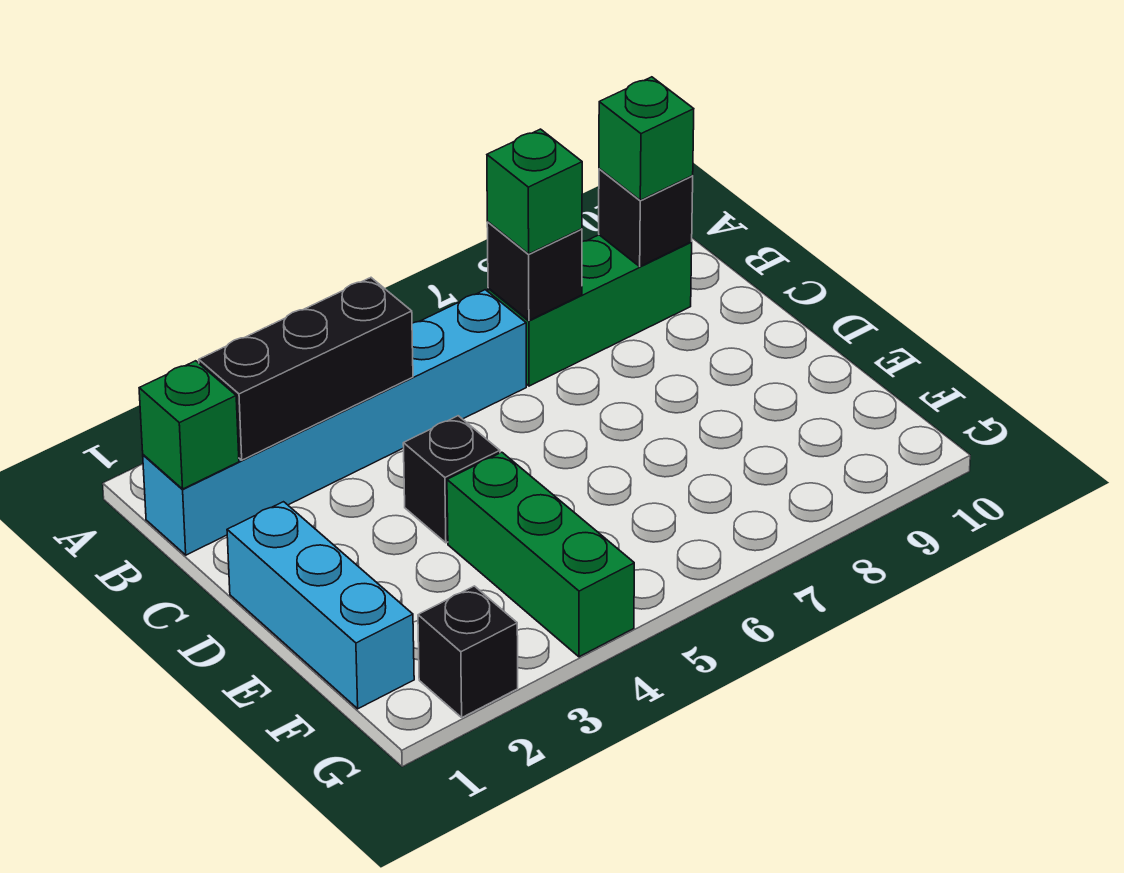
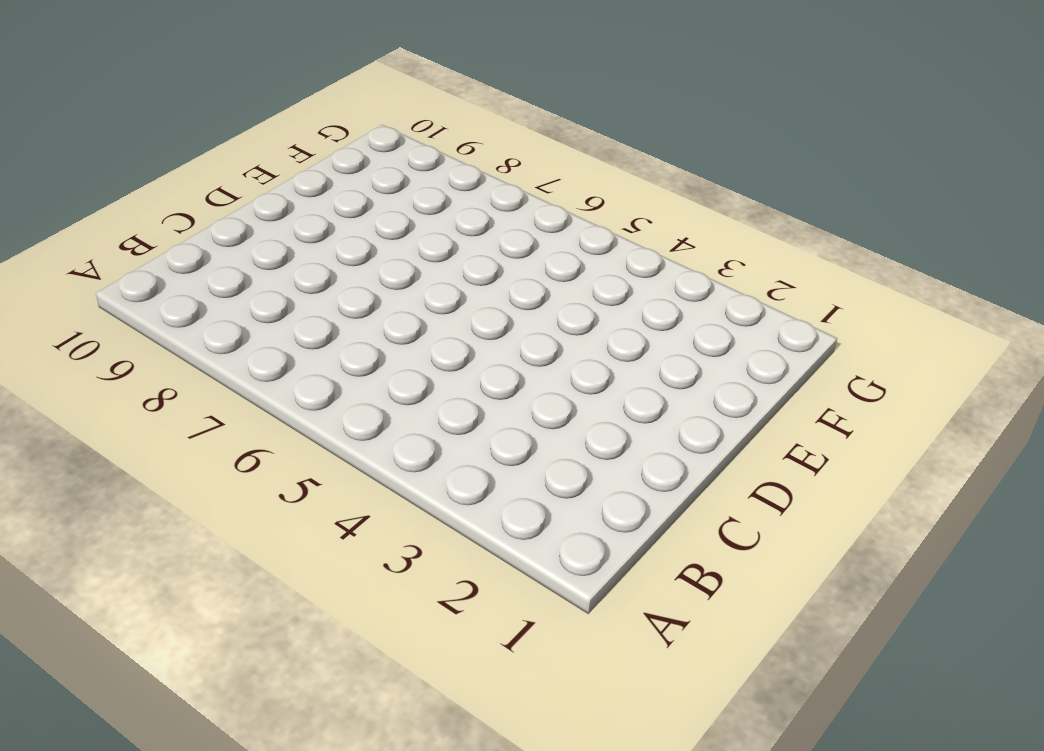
none -> cyan 1x6 brick [143,290,526,555]
none -> green 1x3 brick [488,235,692,386]
none -> cyan 1x3 brick [227,502,414,709]

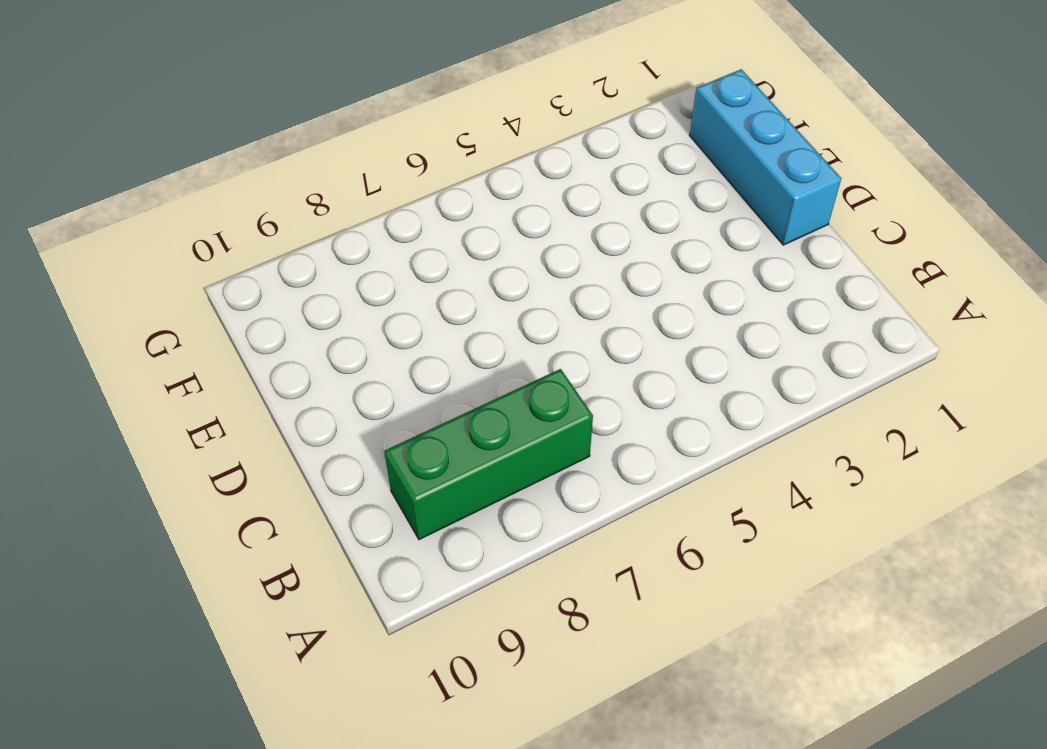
none -> cyan 1x6 brick [143,290,526,555]
none -> black 1x1 brick [403,416,500,543]
none -> green 1x3 brick [447,452,634,657]

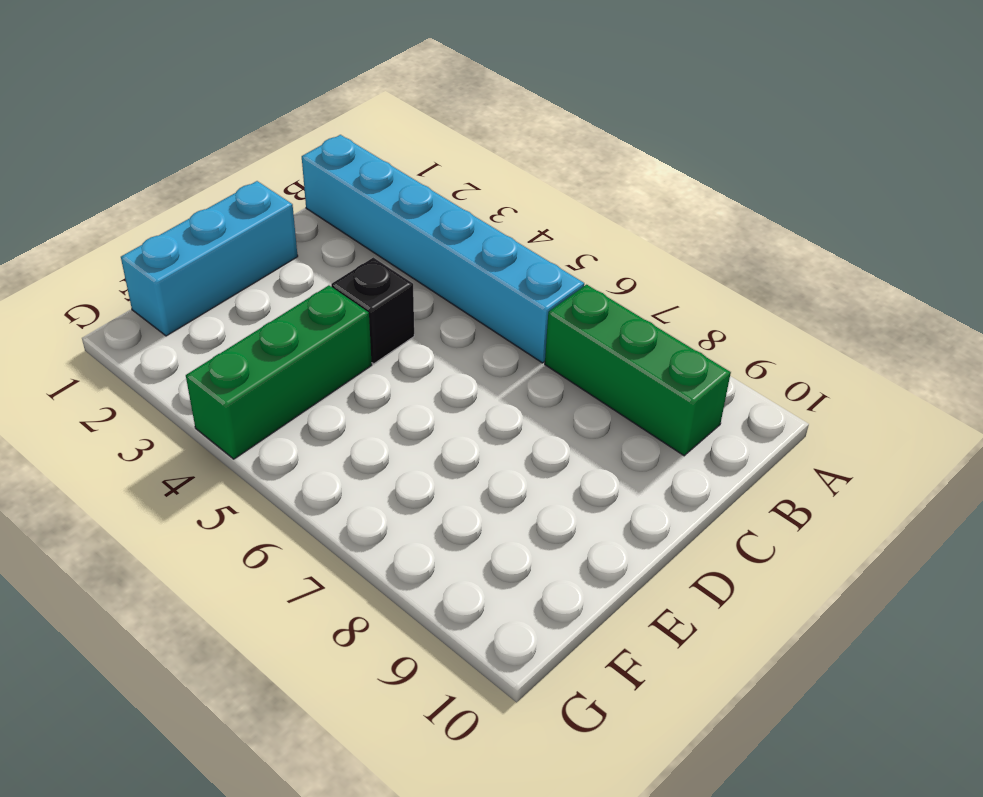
none -> black 1x1 brick [418,586,518,717]
none -> green 1x1 brick [139,361,239,489]
none -> black 1x3 brick [199,278,413,460]

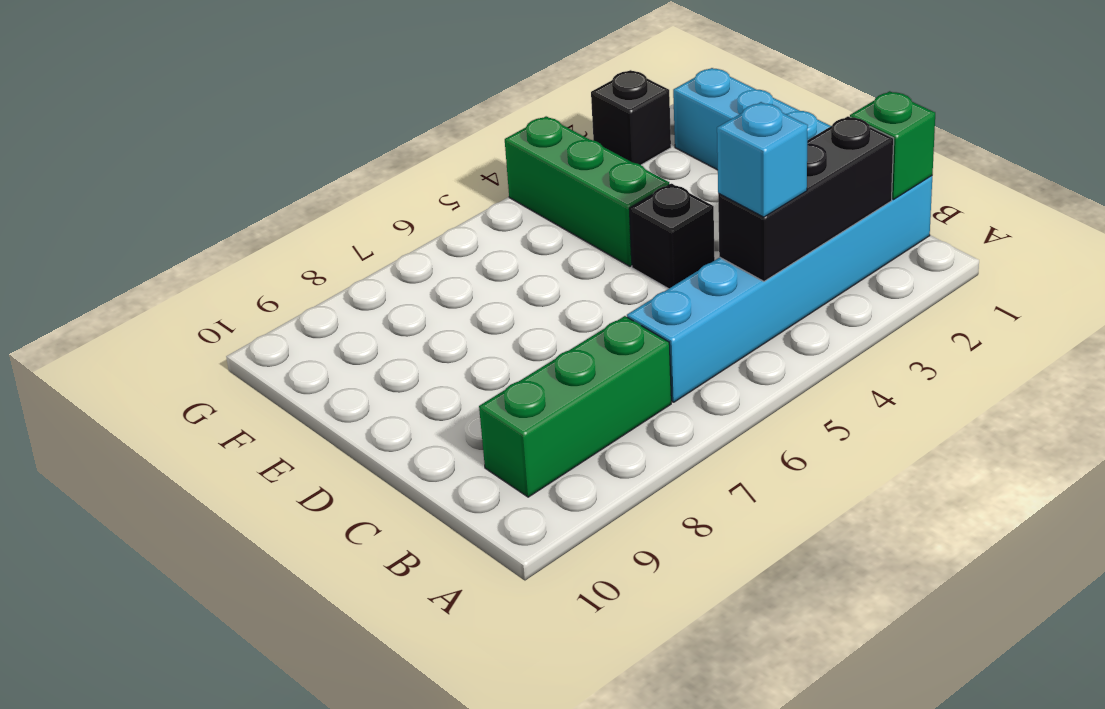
cyan 1x1 brick [717,102,808,217] -> none
none -> black 1x1 brick [487,222,582,320]
none -> black 1x1 brick [599,169,693,266]
none -> green 1x1 brick [487,129,582,254]

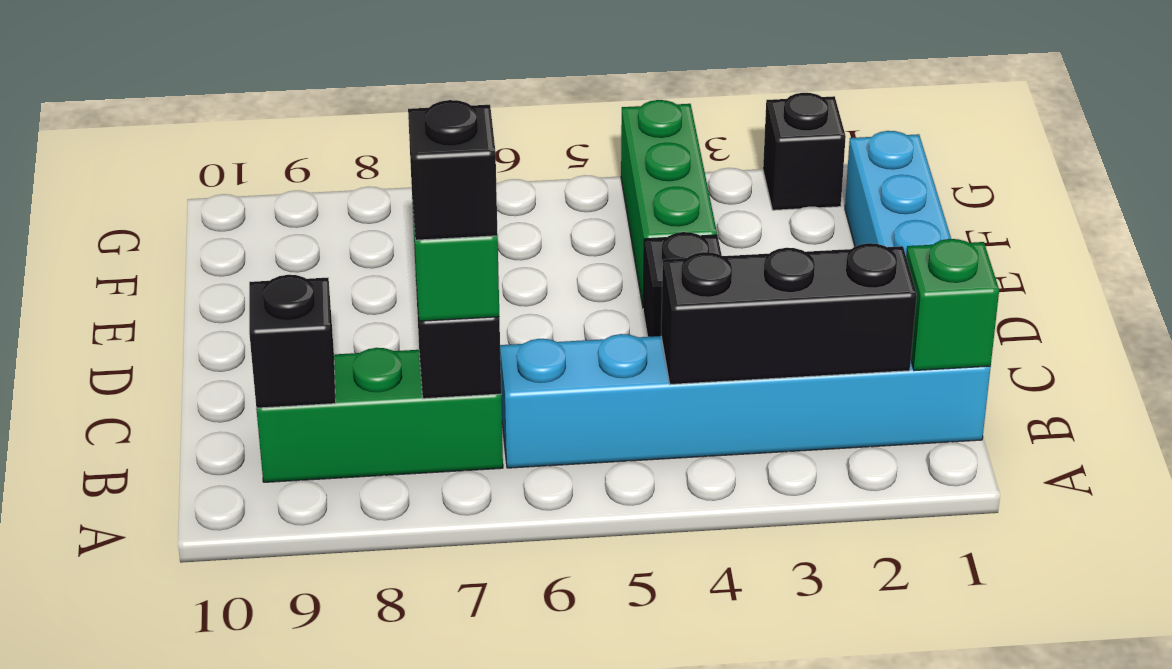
black 1x1 brick [408,100,498,240] -> none
none -> green 1x1 brick [599,77,694,200]

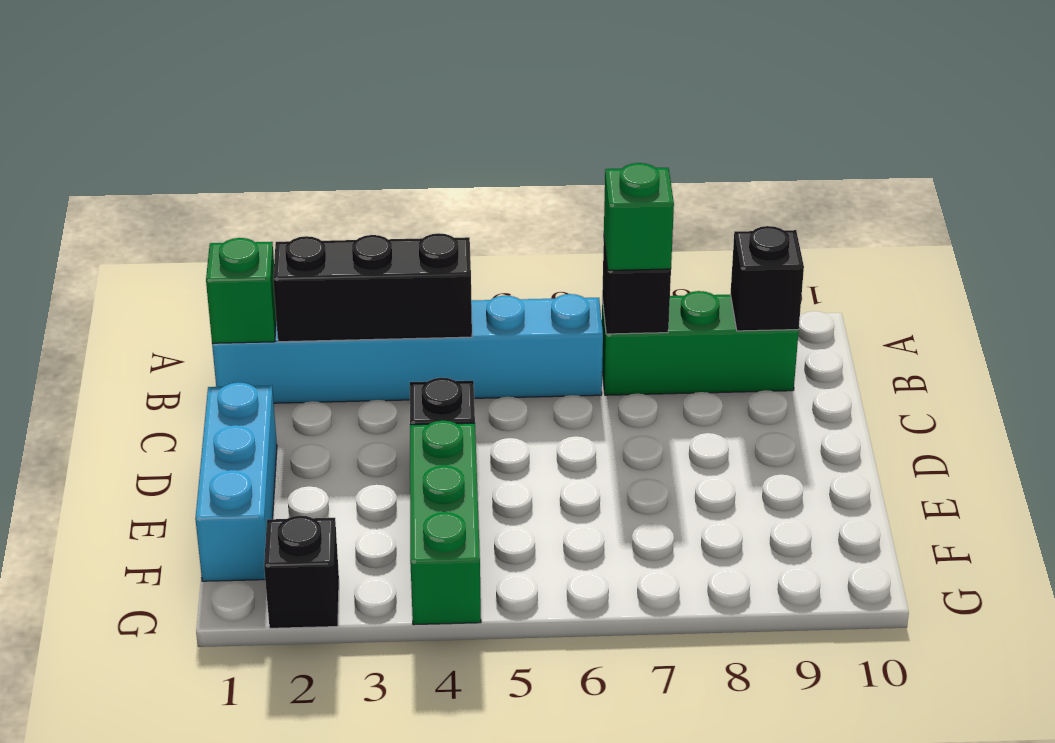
none -> green 1x1 brick [599,77,694,200]

